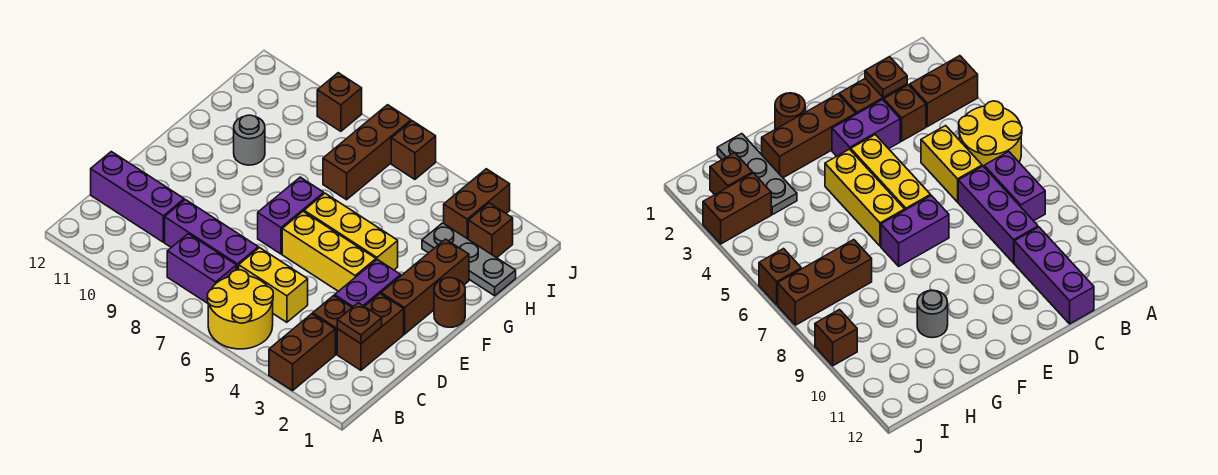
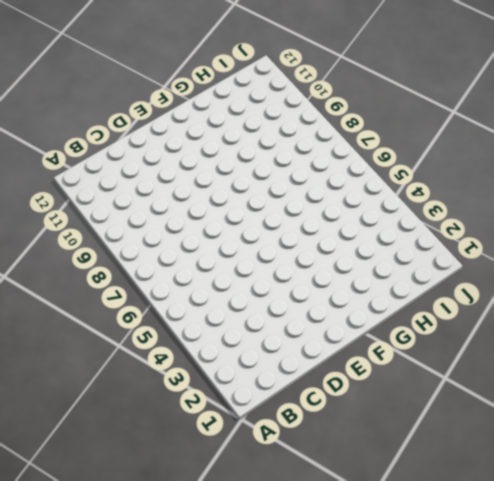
none -> brown 1x2 brick [269,314,335,391]
none -> yellow 2x2 round brick [207,270,273,349]
none -> purple 1x2 brick [167,234,236,303]

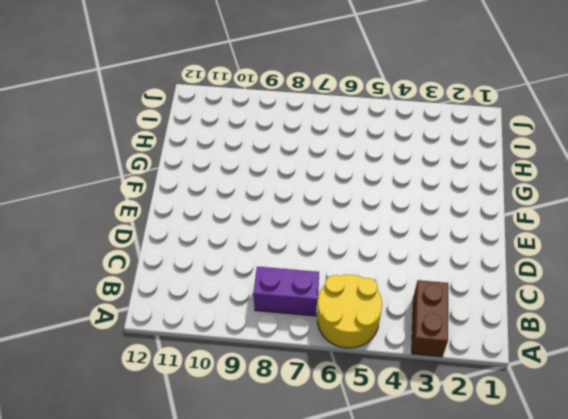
none -> brown 1x2 brick [337,294,404,370]
none -> brown 1x1 brick [313,296,352,354]
none -> yellow 1x2 brick [239,248,308,322]

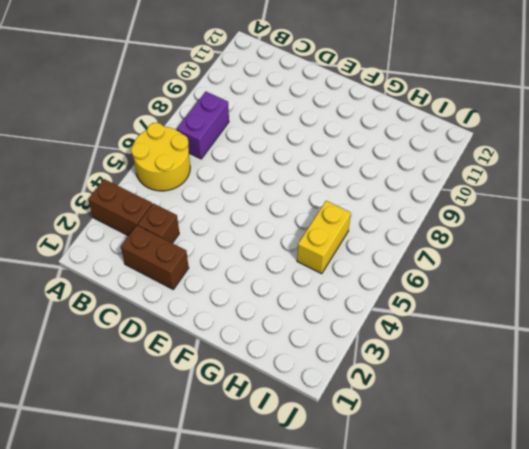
yellow 1x2 brick [297,201,351,274] -> yellow 1x2 brick moved to [239,248,308,322]
none -> purple 1x3 brick [165,200,258,270]
none -> purple 1x3 brick [91,152,184,242]
none -> purple 1x2 brick [335,259,401,307]

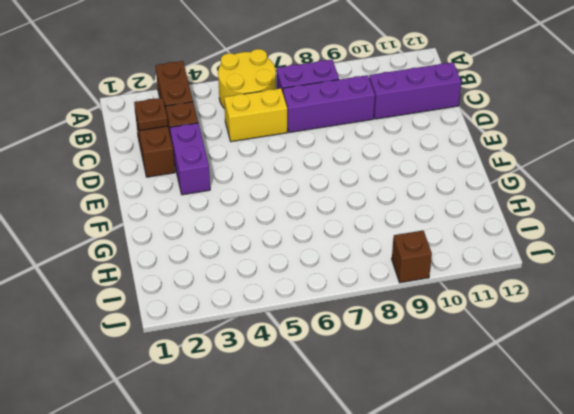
none -> brown 1x3 brick [381,239,469,334]
none -> yellow 1x3 brick [282,211,376,291]
none -> purple 1x2 brick [258,177,324,254]

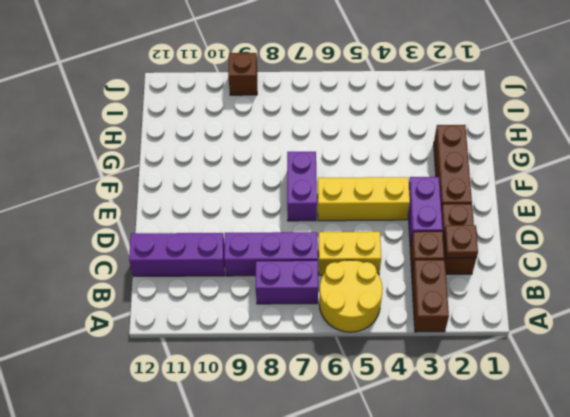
none -> brown 1x1 round brick [434,278,465,327]
none -> yellow 1x3 brick [304,193,398,270]
none -> grey 1x1 round brick [234,115,265,165]

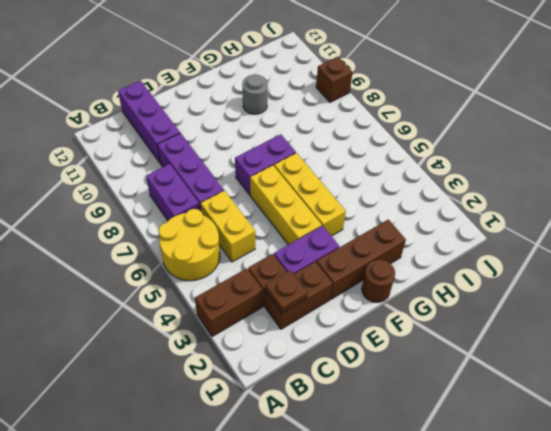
none -> grey 1x3 plate [422,223,516,296]
none -> brown 1x3 brick [323,105,411,200]
none -> brown 1x1 brick [468,203,513,258]

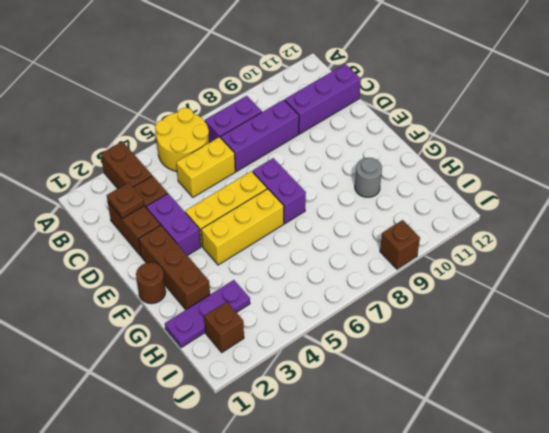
purple 1x3 plate [165,280,250,348] -> grey 1x3 plate [422,223,516,296]
none -> brown 1x3 brick [323,105,411,200]
none -> brown 1x2 brick [444,169,510,239]
none -> brown 1x1 brick [391,121,436,179]

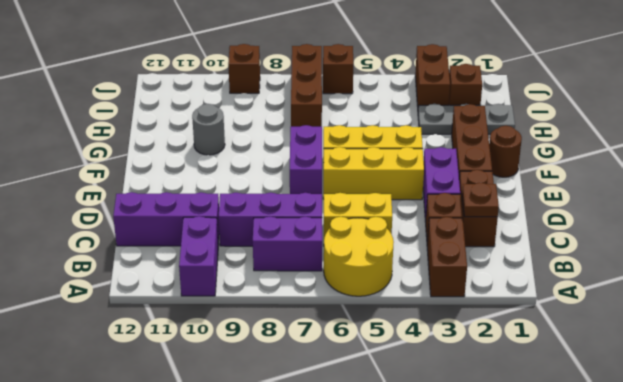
purple 1x2 brick [179,216,218,296] -> none

